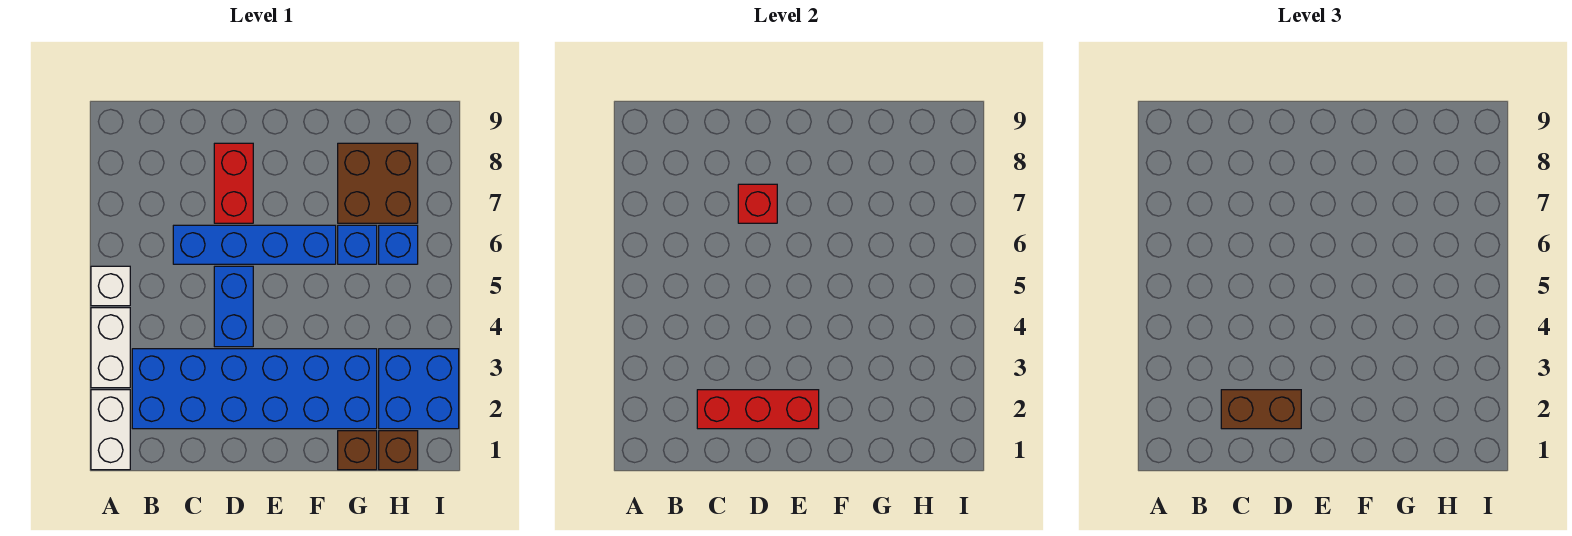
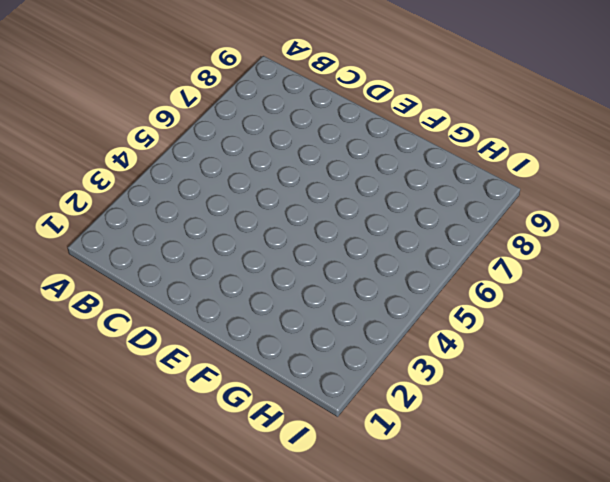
none -> white 1x2 brick [91,390,130,470]
none -> white 1x2 brick [91,308,130,388]
none -> white 1x1 brick [91,266,130,306]

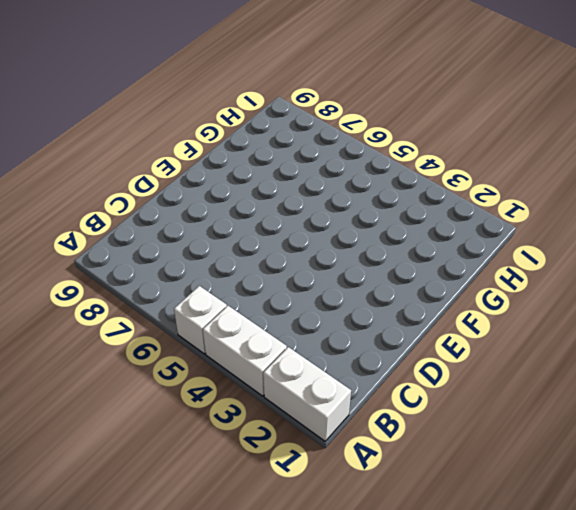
none -> blue 2x6 brick [132,349,377,429]
none -> blue 1x4 brick [173,225,336,264]
none -> blue 1x2 brick [214,266,253,347]

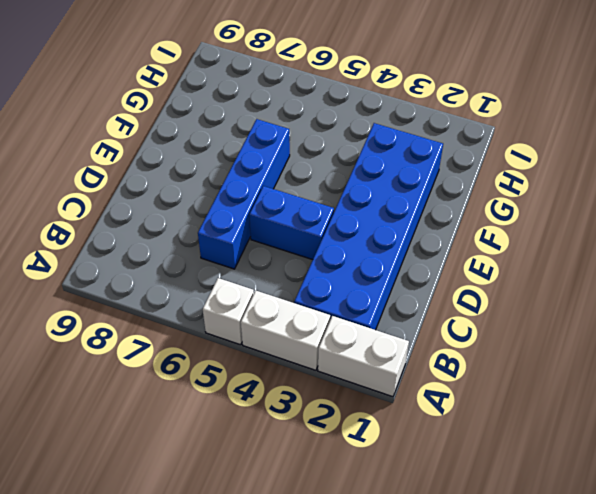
none -> red 1x2 brick [214,143,253,223]
none -> brown 1x1 brick [338,431,377,470]
none -> blue 1x1 brick [338,225,377,264]

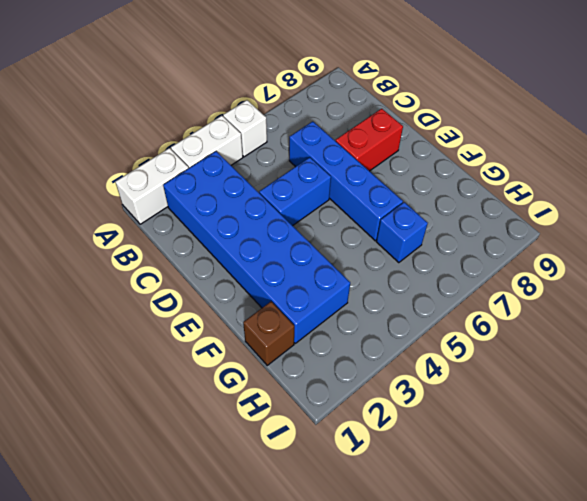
none -> brown 2x2 brick [338,143,418,223]
none -> brown 1x1 brick [379,431,418,470]
none -> blue 2x2 brick [379,349,459,429]

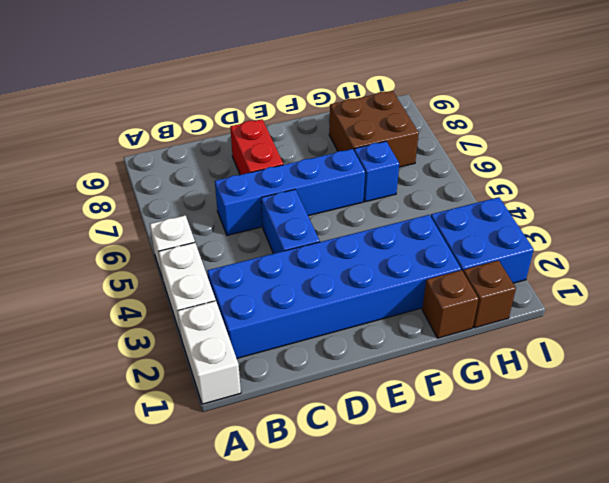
none -> blue 1x1 brick [379,225,418,264]
none -> red 1x3 brick [697,390,819,429]
none -> red 1x1 brick [738,184,777,223]

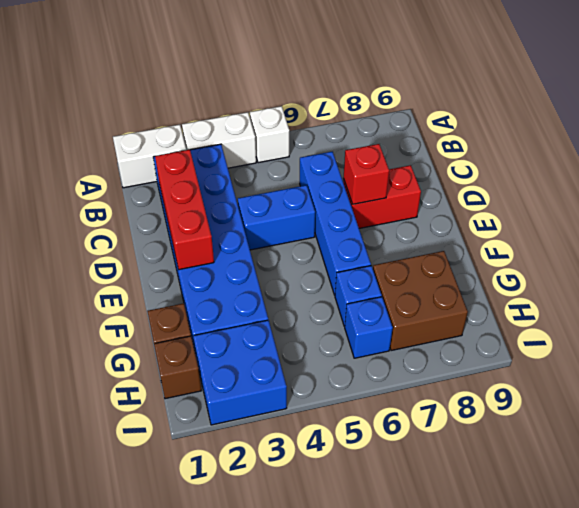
none -> brown 1x2 brick [1221,390,1301,429]

